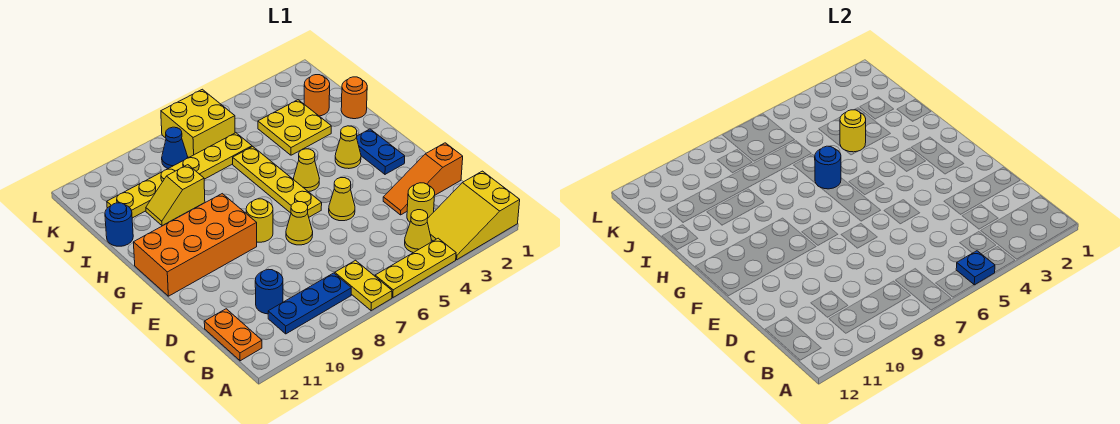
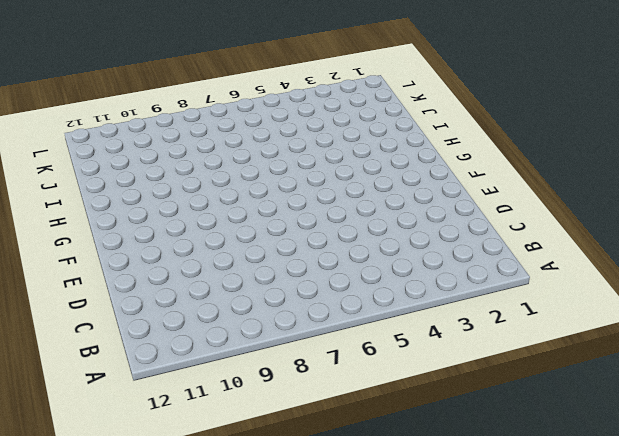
none -> yellow 2x3 slope [427,171,520,260]
none -> yellow 1x3 plate [375,238,456,298]
none -> yellow 1x2 plate [335,260,392,311]

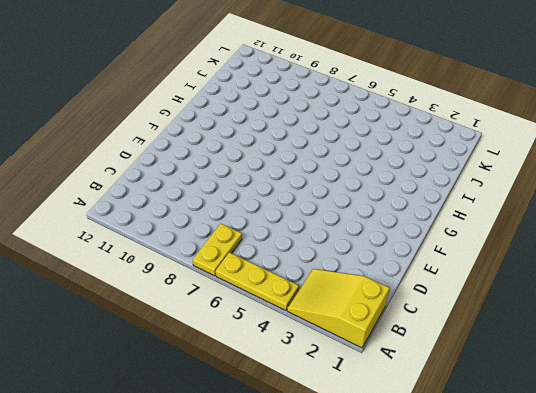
none -> yellow 1x1 cone [405,210,431,253]
none -> blue 1x3 plate [268,273,351,334]
none -> orange 1x2 plate [204,309,262,361]

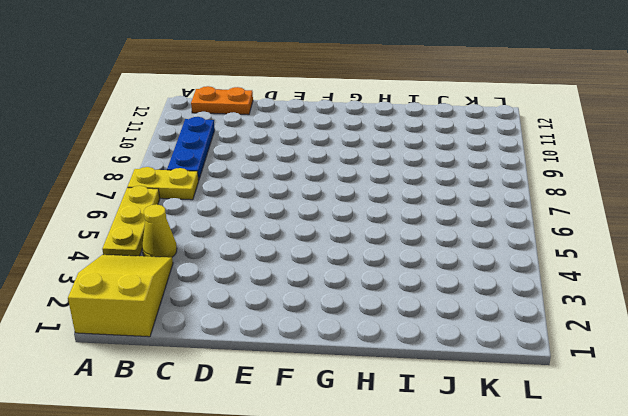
none -> yellow 1x1 round brick [407,183,435,222]
none -> blue 1x1 round brick [255,269,283,314]
none -> orange 1x3 slope [383,143,463,215]

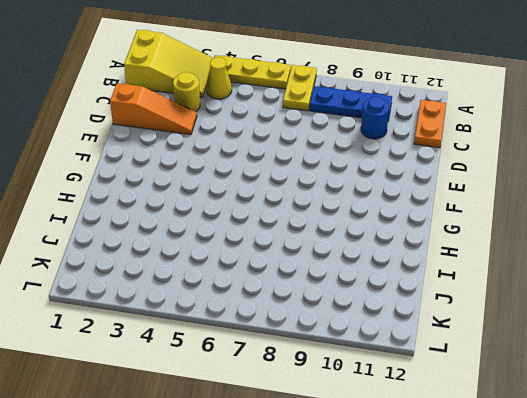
none -> yellow 1x1 cone [329,178,355,221]
none -> yellow 1x1 cone [286,202,313,245]
none -> blue 1x2 plate [356,129,405,174]

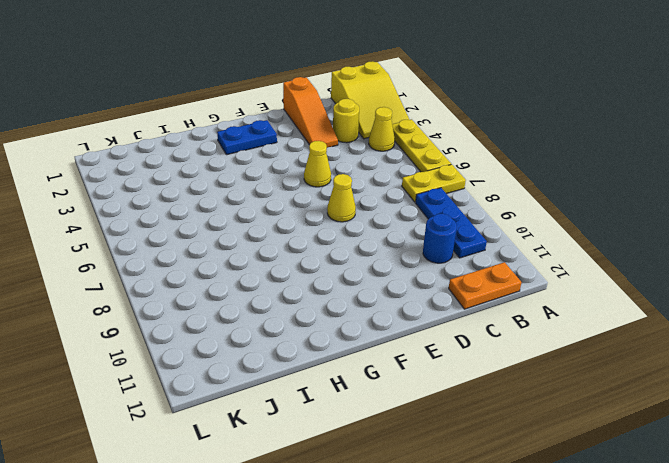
none -> yellow 1x4 plate [233,147,322,217]
none -> yellow 1x1 round brick [246,199,273,242]
none -> orange 2x4 brick [133,194,257,296]

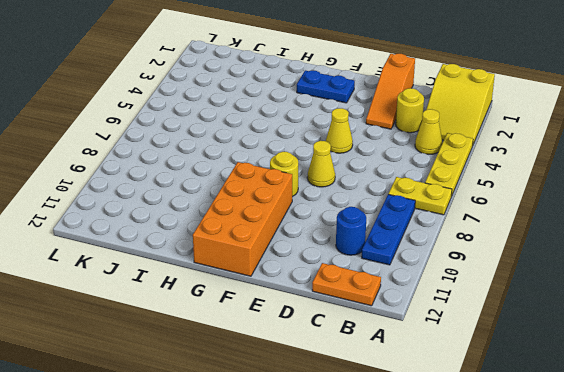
none -> yellow 1x4 plate [233,147,322,217]
none -> yellow 1x1 cone [335,126,361,169]
none -> yellow 1x1 cone [293,149,319,192]

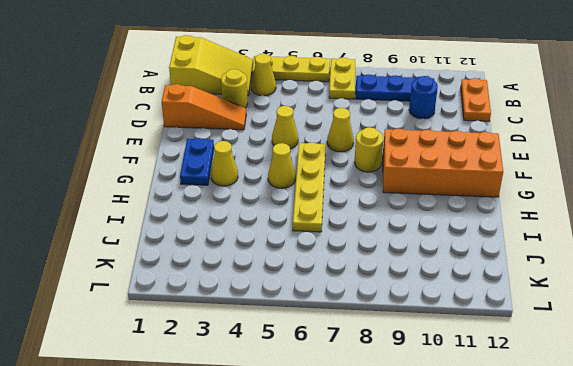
none -> orange 1x1 round brick [341,77,367,119]
none -> yellow 2x2 plate [258,100,331,155]
none -> yellow 1x2 slope [146,165,205,226]

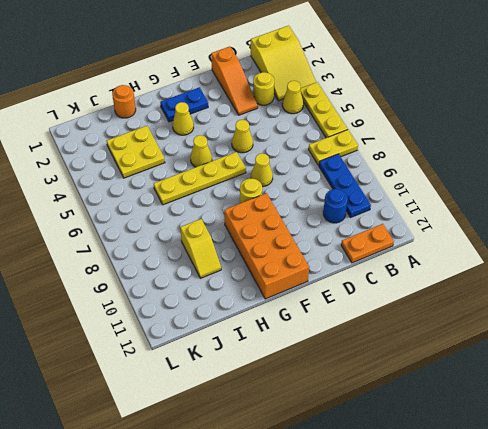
none -> blue 1x1 round brick [105,203,133,246]
none -> orange 1x1 round brick [304,75,330,116]
none -> yellow 1x6 plate [107,133,252,218]

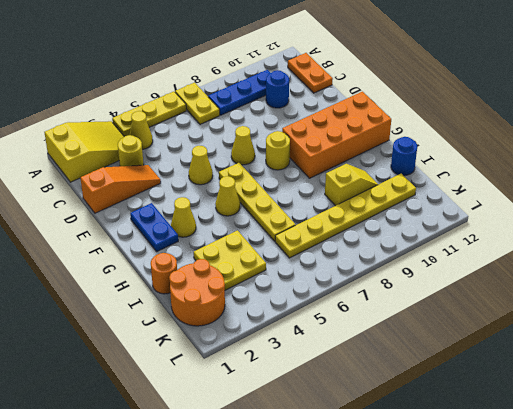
orange 2x2 round brick [169,259,225,326] -> orange 1x1 round brick [304,75,330,116]
none -> yellow 2x2 brick [161,89,235,157]
none -> blue 1x1 cone [162,127,188,168]
none -> blue 1x1 plate [956,251,995,285]

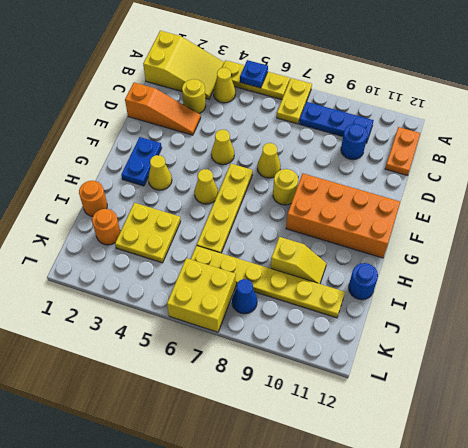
none -> blue 1x1 round brick [815,146,841,189]
none -> yellow 1x1 round brick [840,110,866,152]

